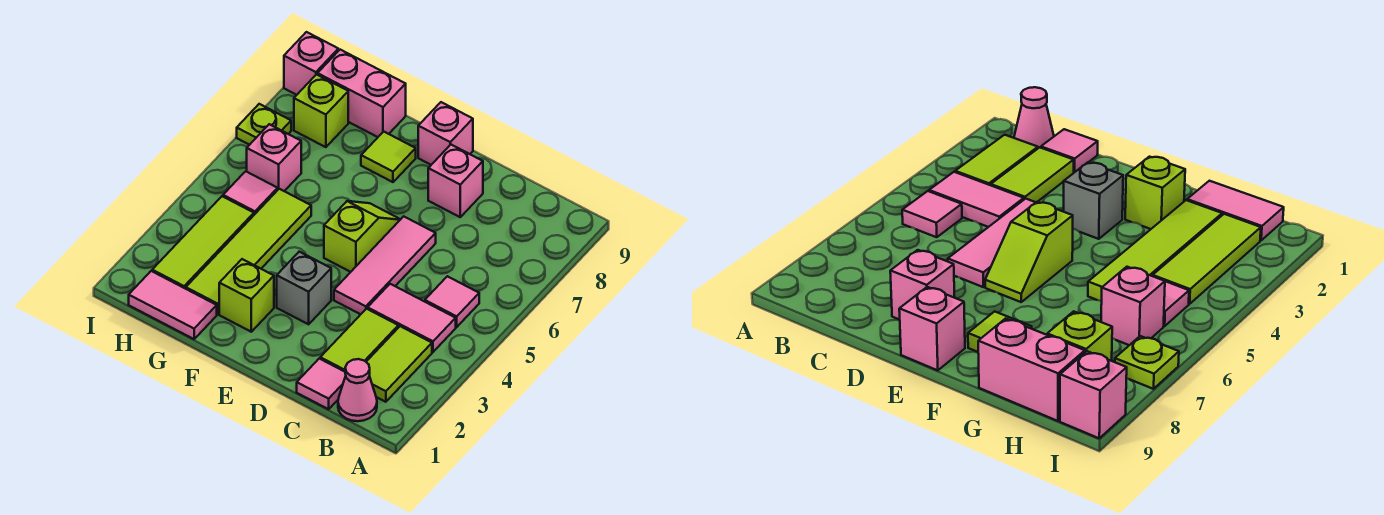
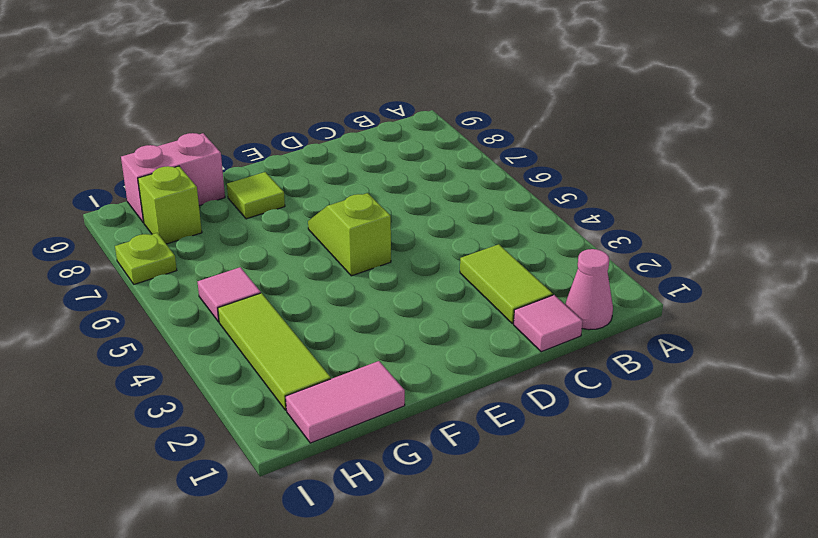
none -> lime 1x2 tile [366,326,432,402]
none -> pink 1x2 tile [368,284,456,352]
none -> pink 1x1 tile [425,276,479,327]

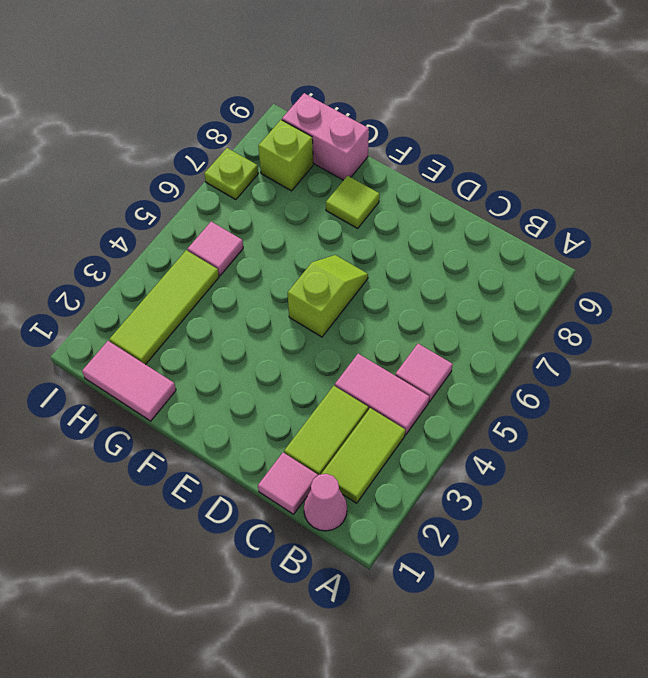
none -> pink 1x3 tile [334,216,436,314]
none -> pink 1x1 brick [428,145,483,217]
none -> grey 1x1 brick [277,252,331,324]

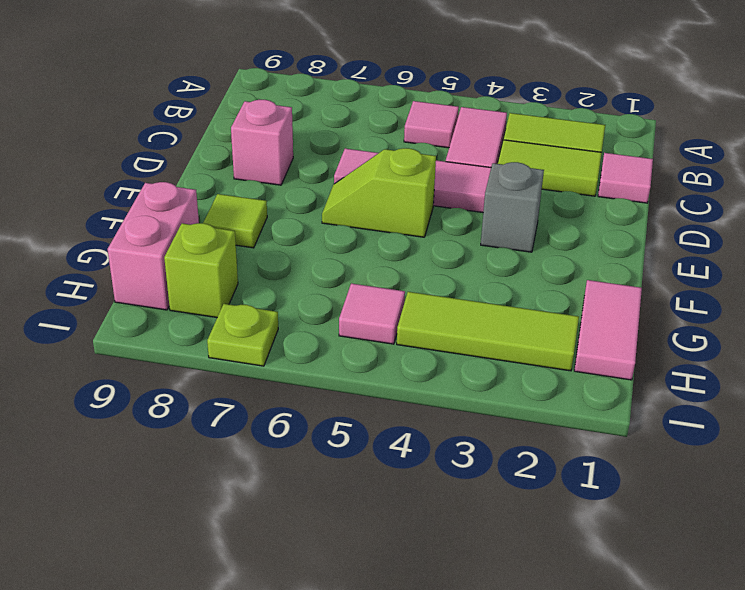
none -> pink 1x1 cone [338,359,377,421]
none -> pink 1x1 brick [418,102,473,165]
none -> lime 1x1 brick [219,259,274,332]

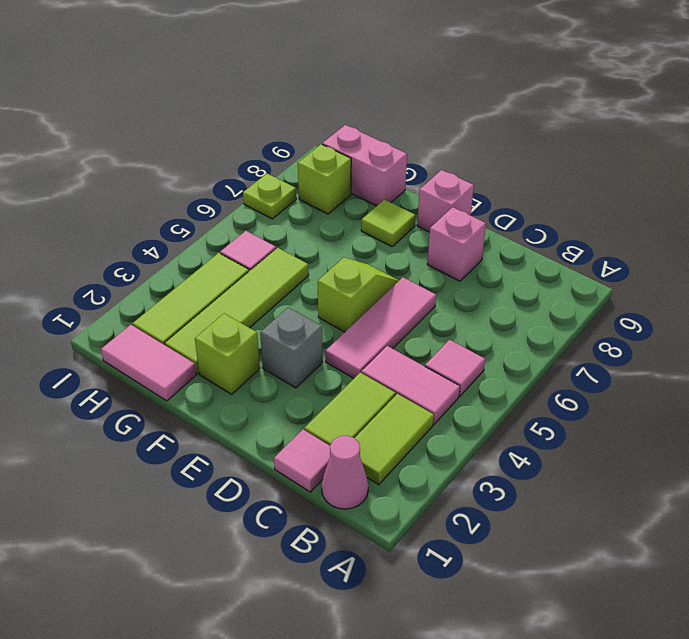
none -> pink 1x1 brick [247,124,301,191]
none -> pink 1x1 brick [284,32,338,95]

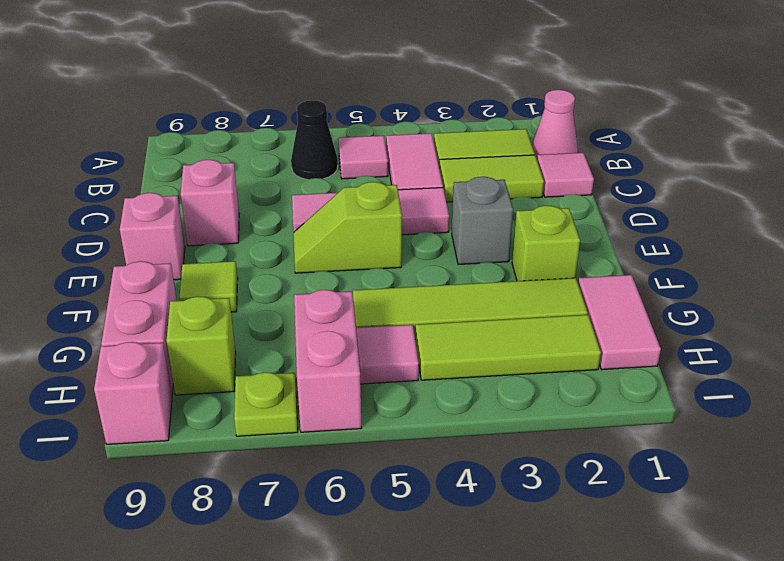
black 1x1 cone [291,100,338,180] -> none
pink 1x2 brick [294,290,362,432] -> pink 1x1 brick [247,124,301,191]

